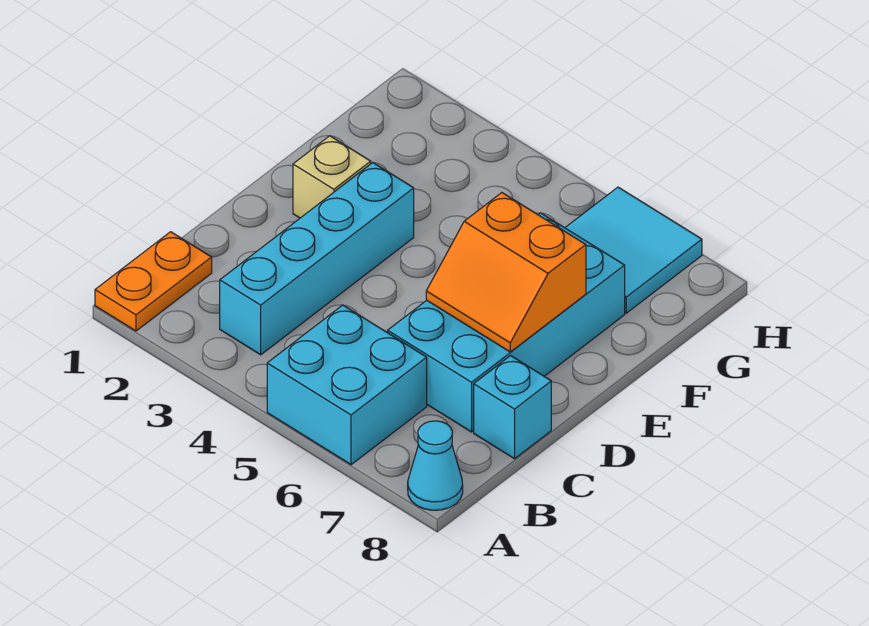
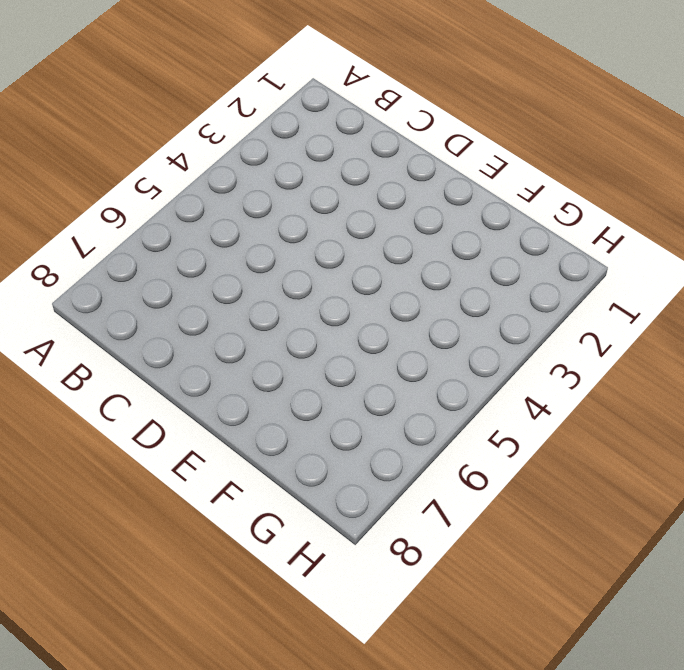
none -> orange 1x2 plate [95,232,212,331]
none -> cyan 2x2 brick [267,305,427,465]

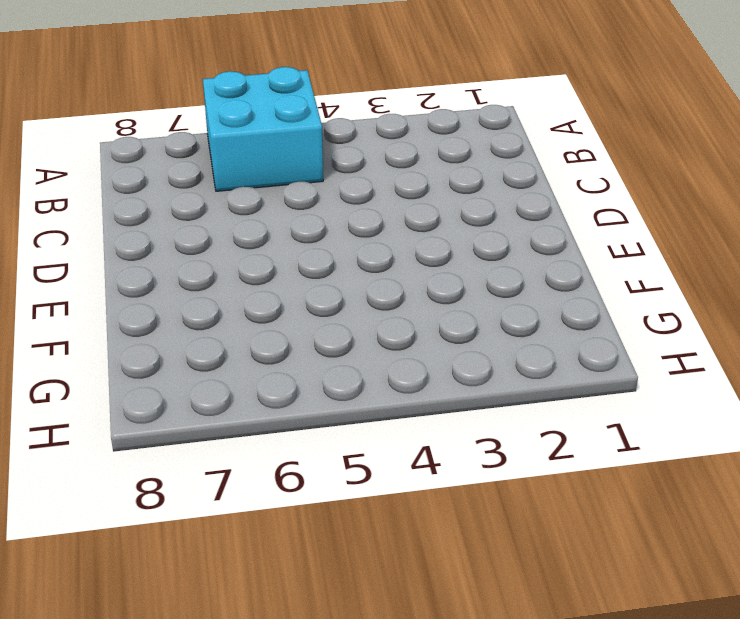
none -> orange 1x2 plate [95,232,212,331]
none -> cyan 1x1 cone [408,421,463,510]

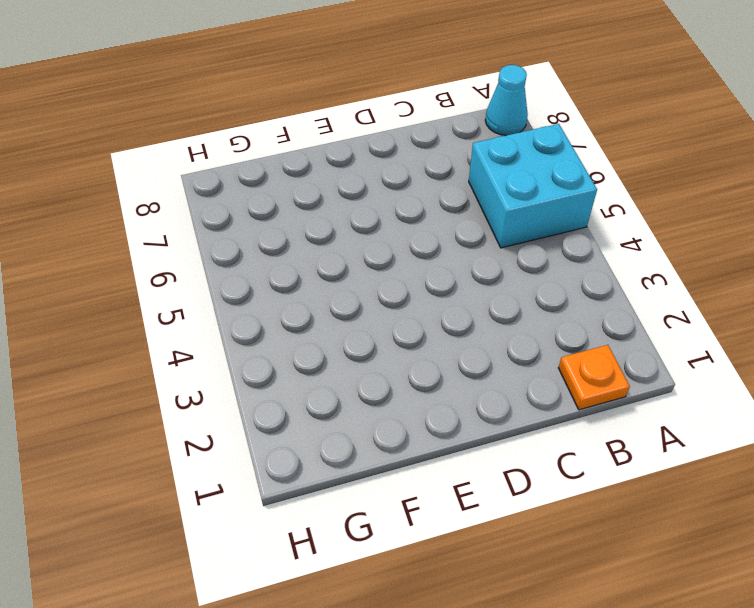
orange 1x1 plate [558,345,630,410] -> orange 1x2 plate [95,232,212,331]
none -> cyan 1x4 brick [220,163,414,355]
none -> cyan 2x4 brick [388,213,625,432]

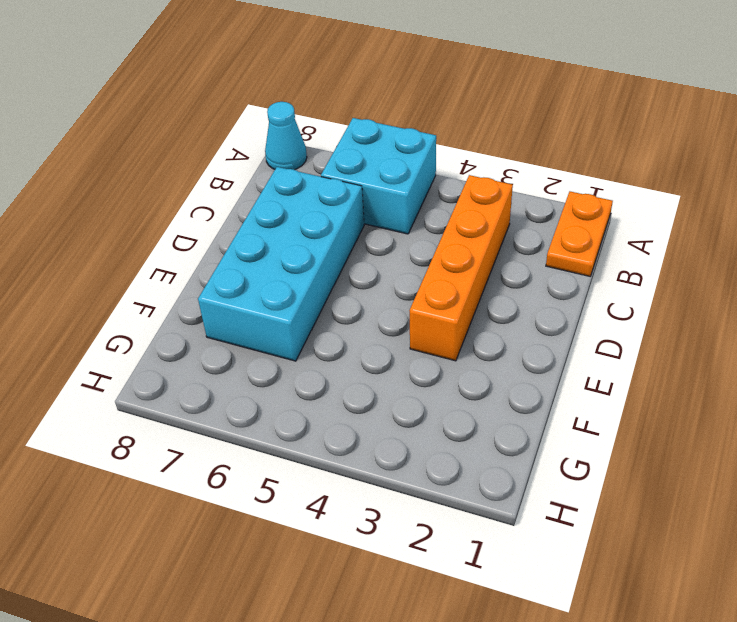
orange 1x4 brick [409,175,513,361] -> cyan 1x4 brick [220,163,414,355]
none -> cyan 1x1 brick [474,356,551,459]
none -> tan 1x1 brick [293,136,371,218]

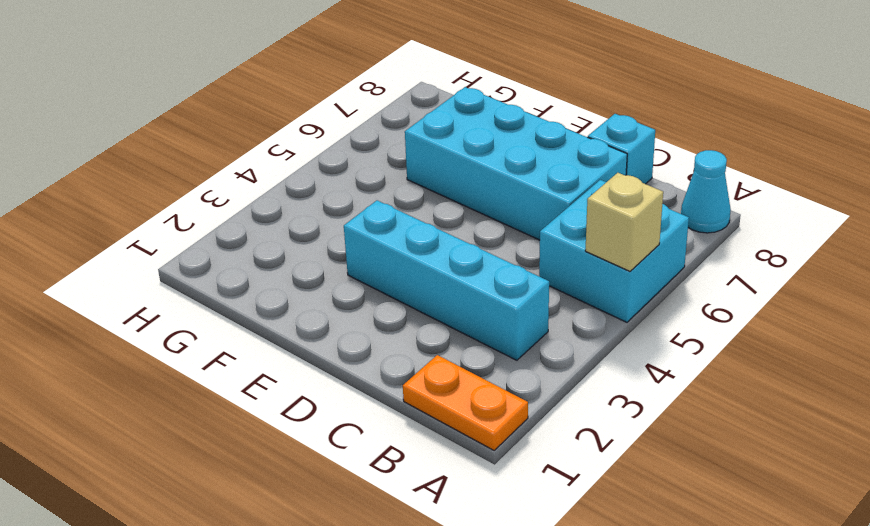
tan 1x1 brick [585,173,663,271] -> tan 1x1 brick moved to [293,136,371,218]
none -> cyan 2x2 tile [565,187,702,313]
none -> orange 2x2 slope [426,193,586,352]

